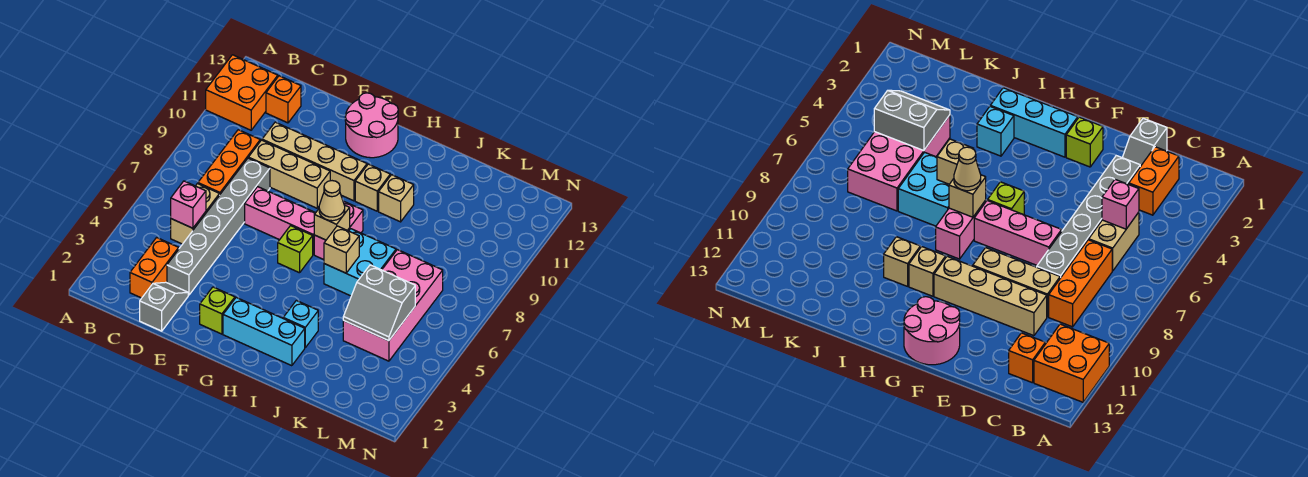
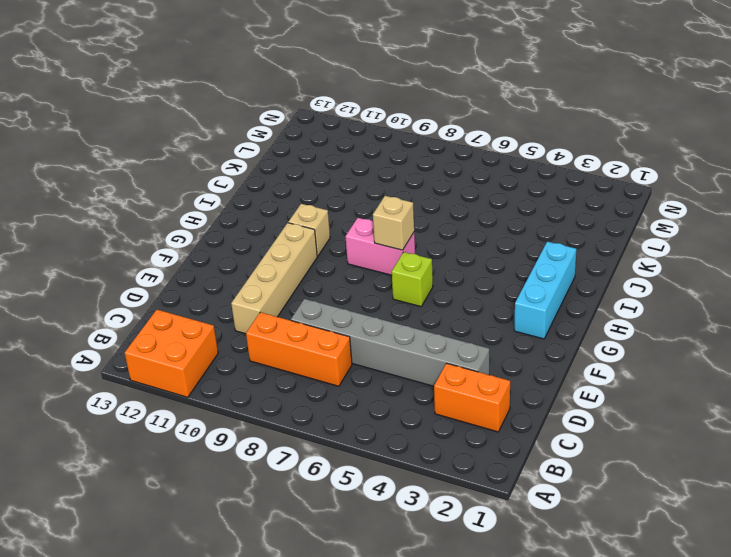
none -> tan 1x2 brick [171,184,219,244]
none -> orange 1x1 brick [266,76,301,123]
none -> grey 1x2 slope [140,282,188,331]

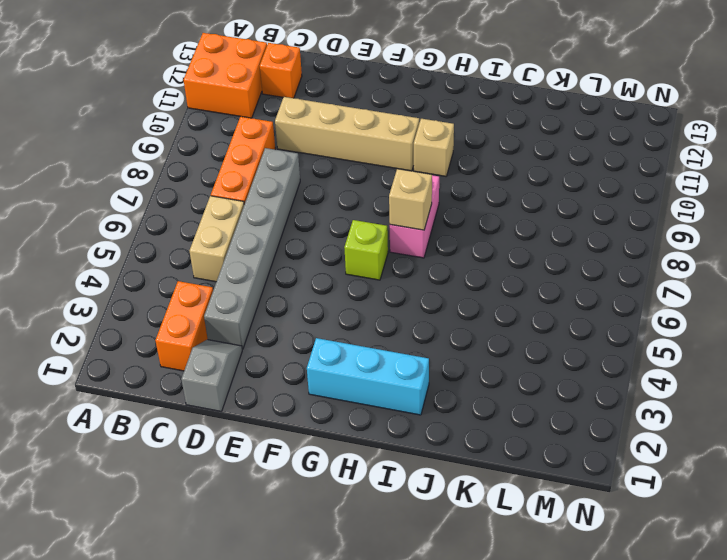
none -> tan 1x3 brick [248,140,330,208]
none -> pink 1x3 brick [245,187,315,255]
none -> lime 1x1 brick [200,287,235,334]

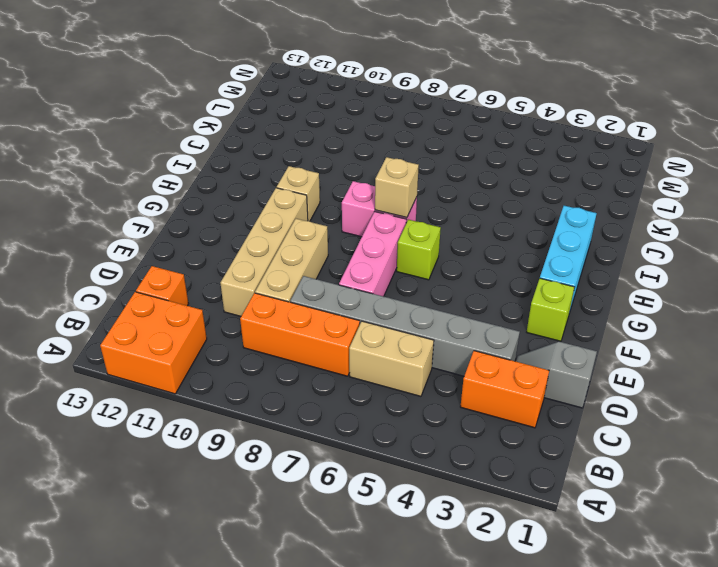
none -> pink 2x2 round brick [345,93,398,158]
none -> cyan 1x1 brick [283,300,318,347]
none -> cyan 2x2 brick [324,229,396,296]

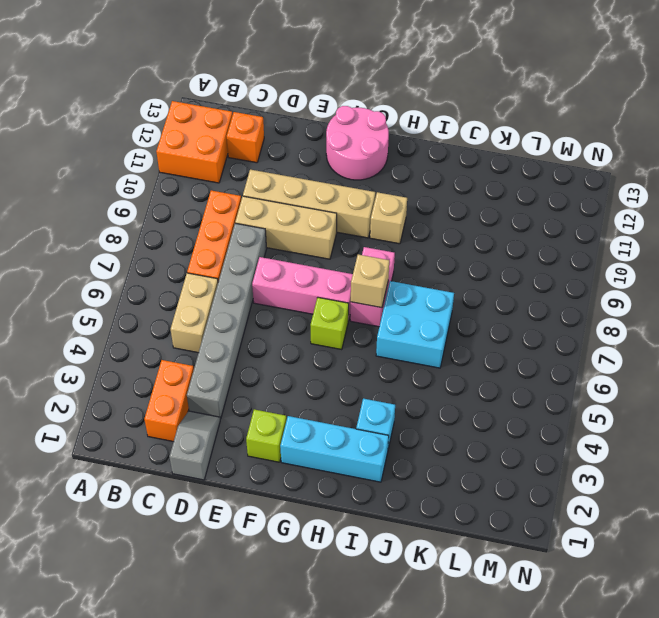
none -> tan 1x1 brick [379,175,414,222]
none -> pink 2x4 brick [343,250,443,361]
none -> pink 1x1 brick [171,181,206,228]

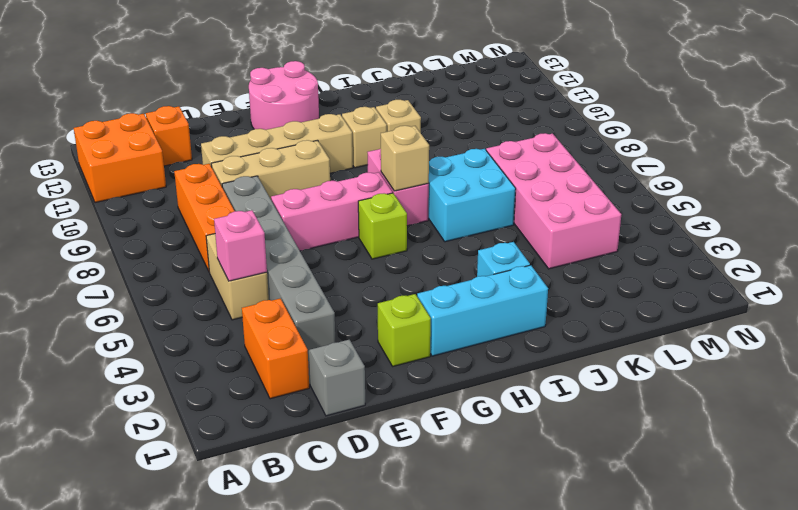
none -> tan 1x1 brick [324,226,359,273]
none -> grey 2x2 slope [343,265,415,341]
none -> tan 1x1 cone [319,181,345,221]

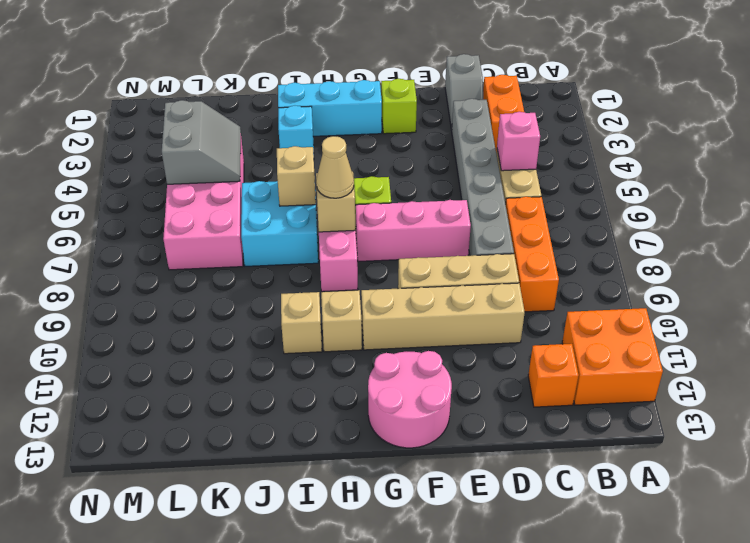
grey 2x2 slope [162,100,241,184] -> grey 2x2 slope turned to [343,265,415,341]

